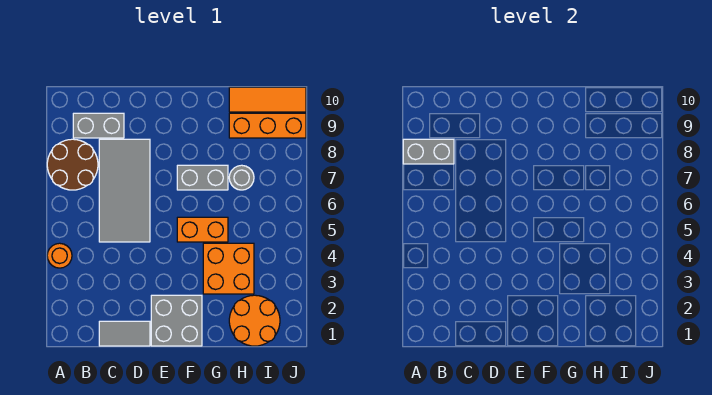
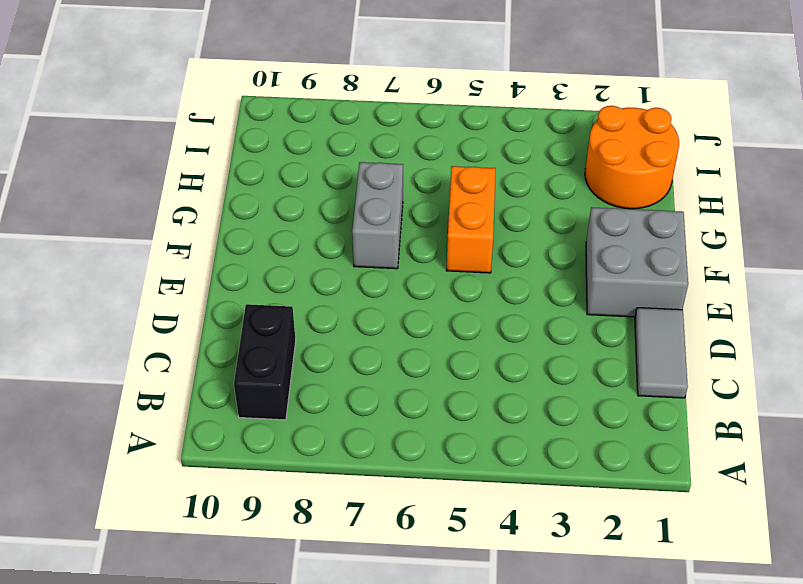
black 1x2 brick [234,304,296,420] -> grey 1x2 brick [73,113,124,138]
none -> orange 1x1 round brick [47,243,72,268]
none -> brown 2x2 round brick [47,139,98,190]
none -> grey 2x4 tile [99,139,150,242]

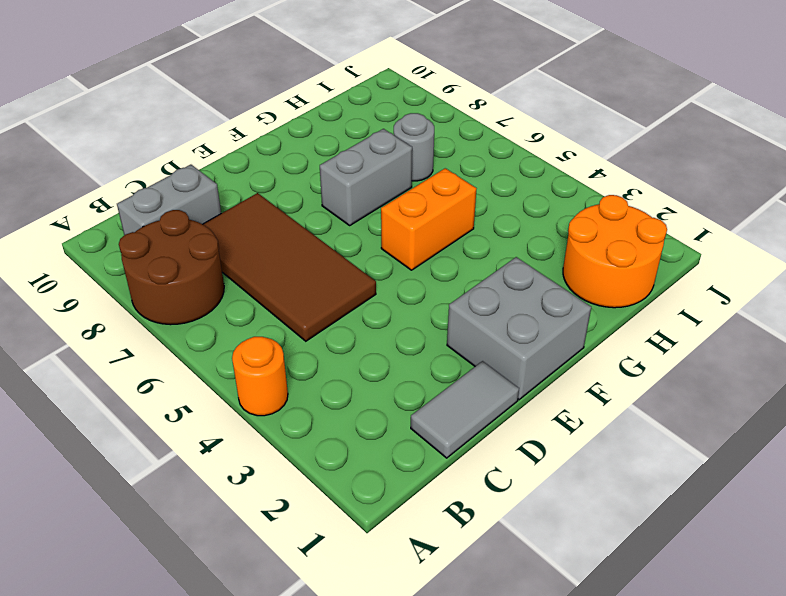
brown 2x4 tile [203,193,376,341] -> grey 2x4 tile [99,139,150,242]
none -> orange 2x2 brick [203,243,254,294]
none -> orange 1x3 brick [229,113,306,138]
none -> orange 1x3 tile [229,87,306,112]

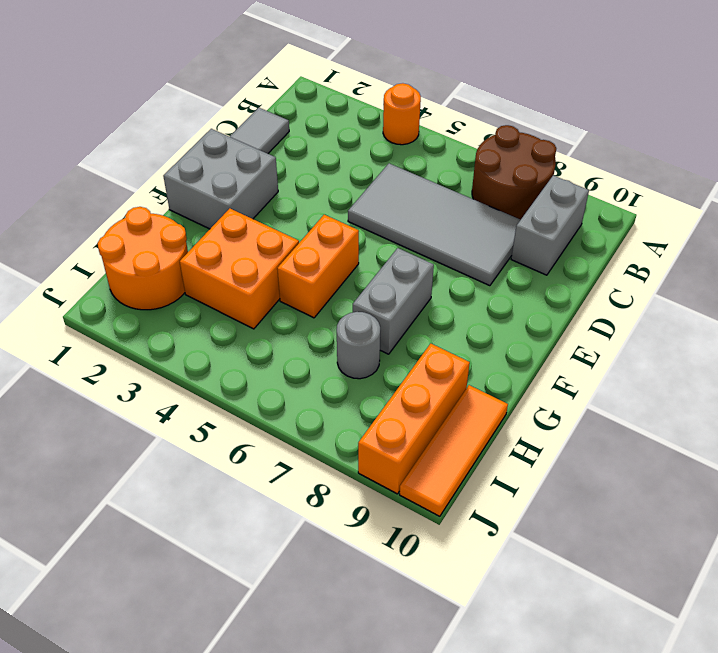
none -> grey 1x2 brick [403,139,454,164]

